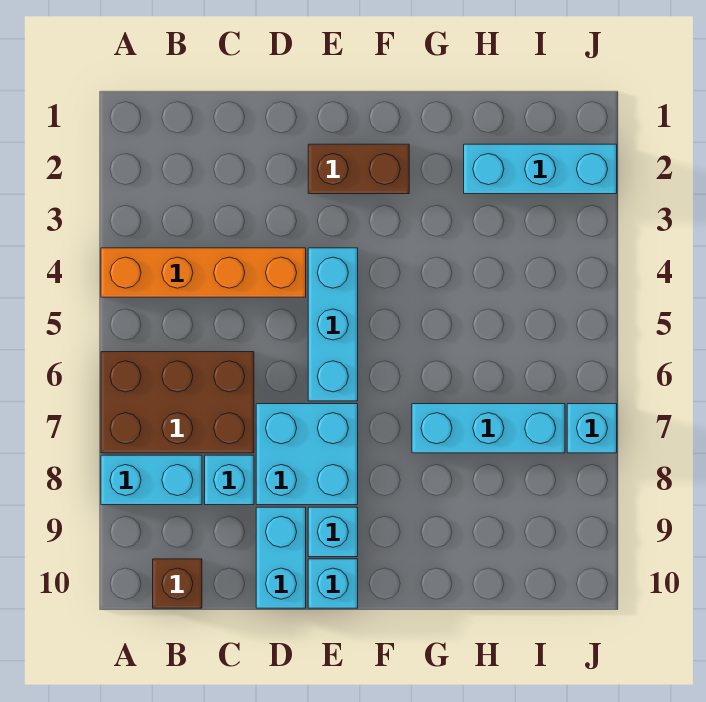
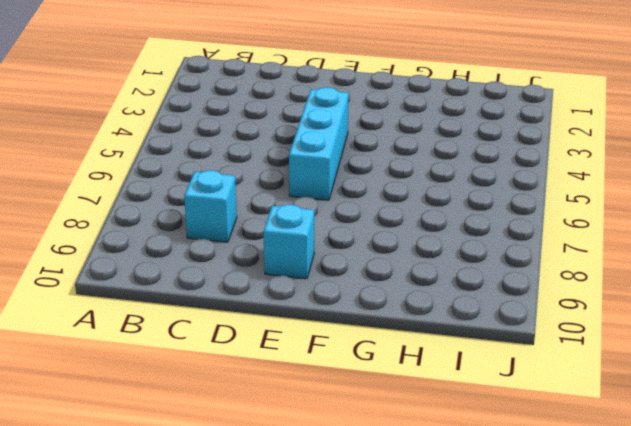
none -> orange 1x4 brick [101,248,306,297]
none -> brown 2x3 brick [101,352,254,453]
none -> cyan 1x2 brick [101,455,202,505]

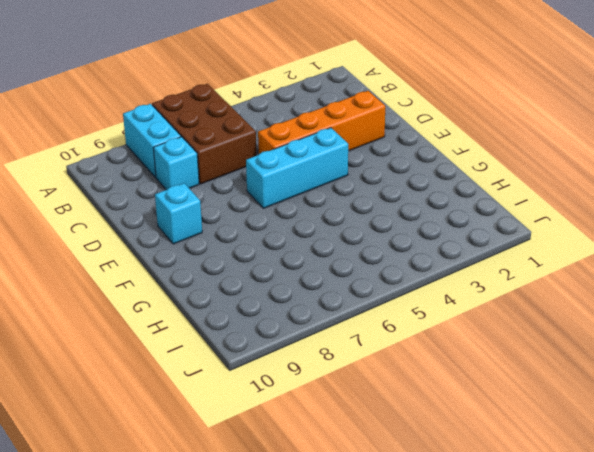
orange 1x4 brick [258,91,385,154] -> orange 1x4 brick turned to [101,248,306,297]
none -> brown 1x1 brick [153,559,202,608]
none -> cyan 2x2 brick [256,404,358,505]
none -> cyan 1x2 brick [256,507,306,608]

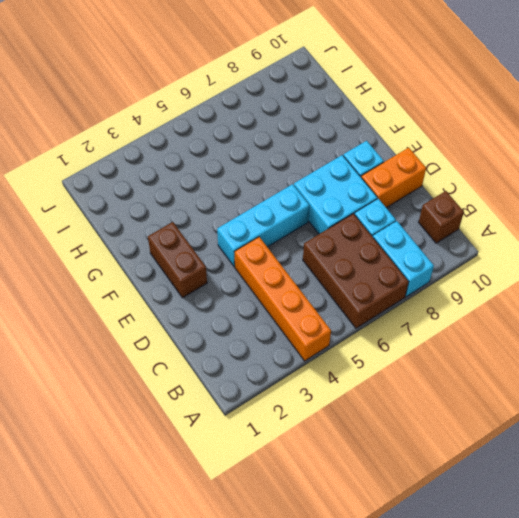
orange 1x2 brick [361,148,426,208] -> cyan 1x2 brick [256,507,306,608]
none -> cyan 1x1 brick [308,559,358,608]
none -> cyan 1x3 brick [412,404,565,453]
none -> cyan 1x3 brick [464,144,617,194]

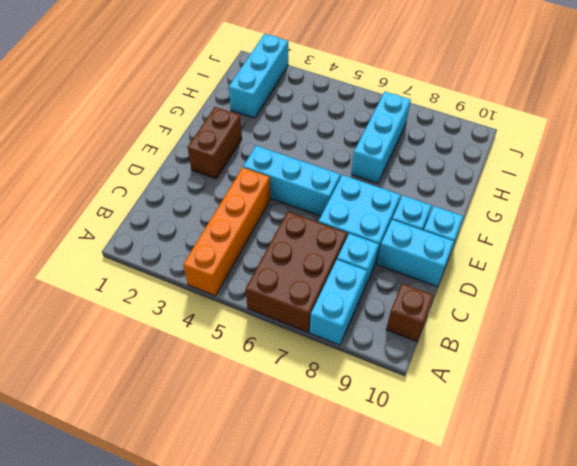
none -> cyan 1x1 brick [567,404,617,453]

